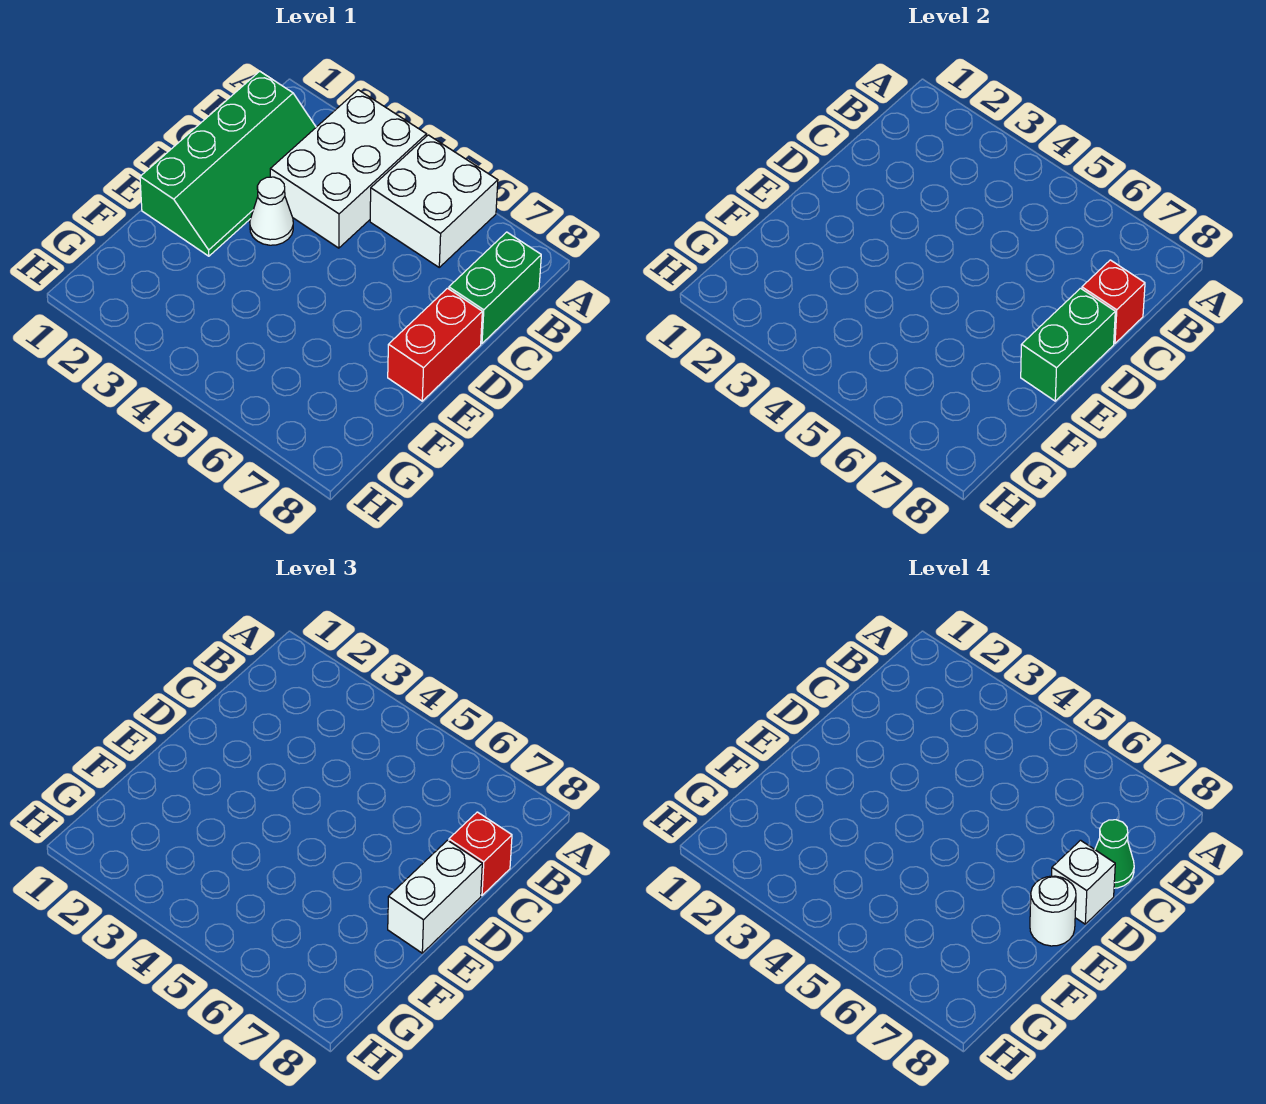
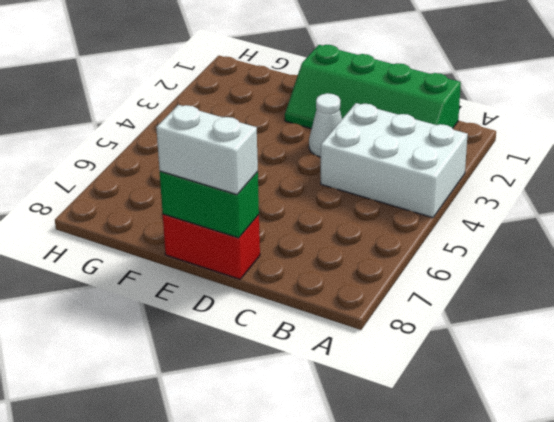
none -> white 2x2 brick [370,135,498,267]
none -> green 1x2 brick [449,232,541,343]
none -> red 1x1 brick [1082,260,1145,343]

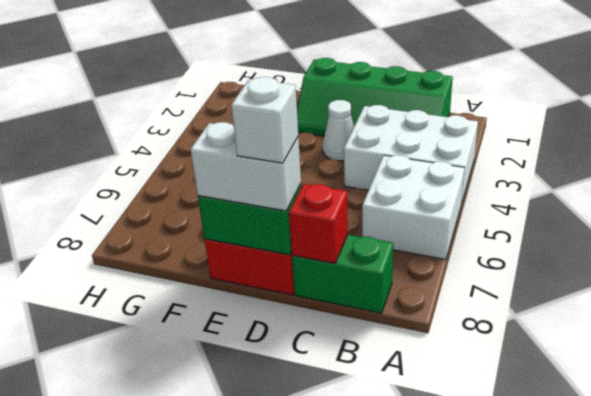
none -> red 1x1 brick [449,812,512,895]
none -> green 1x1 cone [1095,820,1134,888]
none -> white 1x1 round brick [1030,876,1076,946]

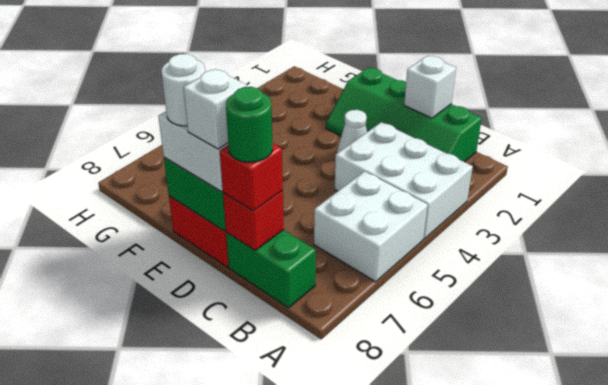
white 1x1 brick [404,56,456,118] -> none
green 1x1 round brick [226,87,273,162] -> green 1x1 cone [1095,820,1134,888]

